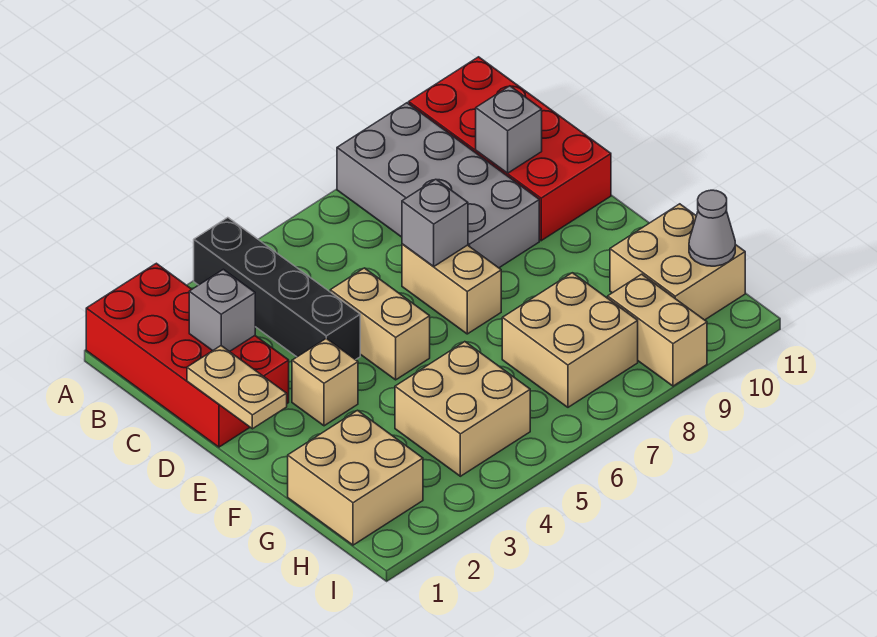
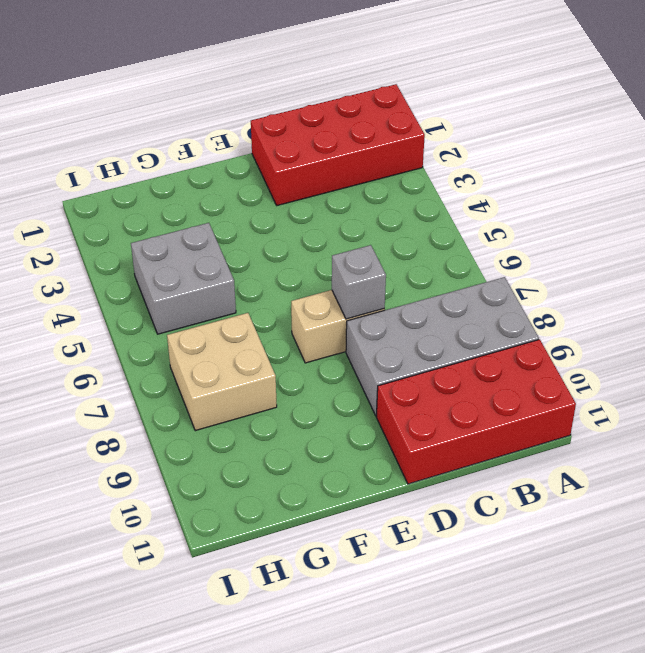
grey 2x2 brick [131,223,236,334] -> tan 2x2 brick [395,342,530,476]
none -> black 1x4 brick [194,218,360,360]
none -> tan 1x2 brick [330,268,430,380]
none -> tan 1x1 brick [292,339,358,426]

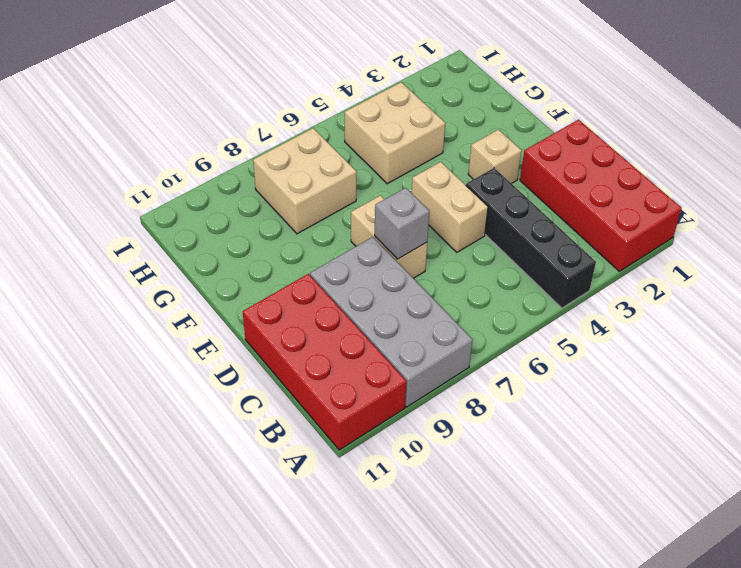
none -> tan 2x2 brick [288,410,423,545]
none -> tan 2x2 brick [610,204,745,320]
none -> tan 1x2 brick [608,274,707,386]

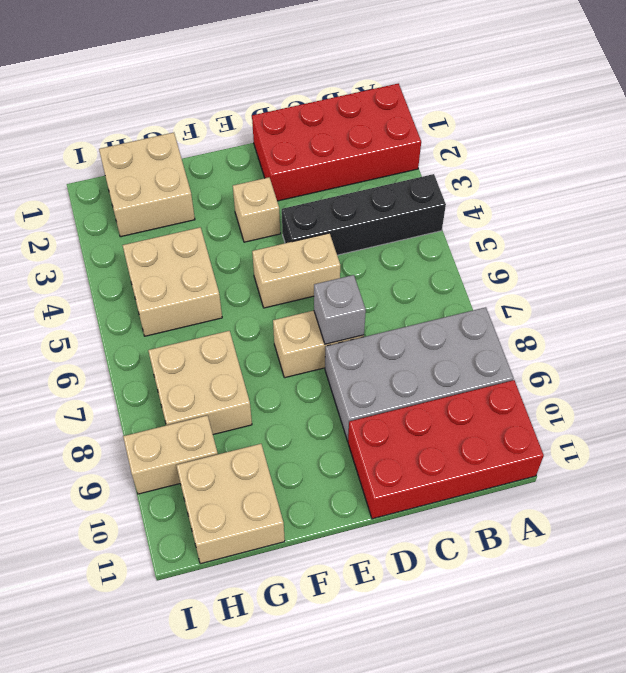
none -> grey 1x1 brick [189,269,255,352]
none -> grey 1x1 brick [476,86,542,173]
none -> tan 1x2 plate [187,346,287,429]

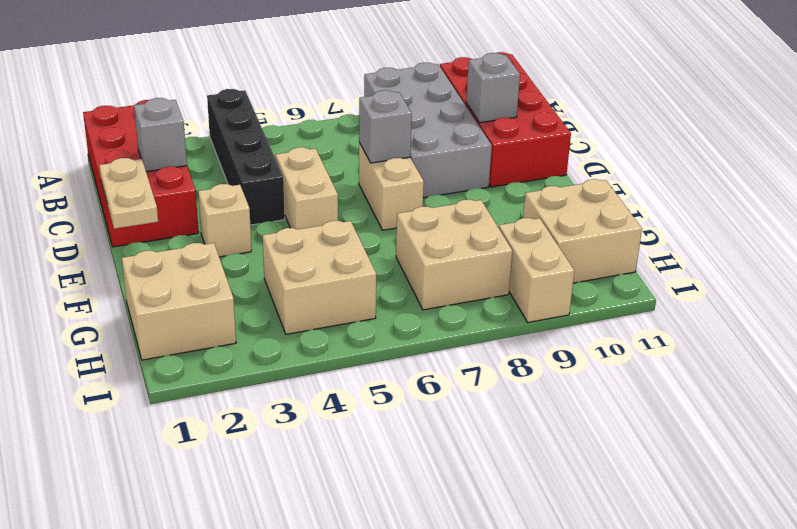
none -> grey 1x1 cone [689,190,735,266]

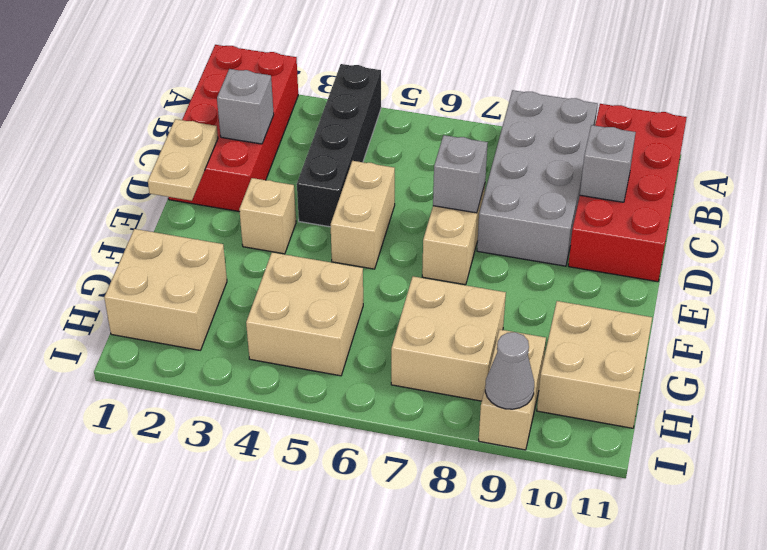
grey 1x1 cone [485,332,534,409] -> grey 1x1 cone moved to [689,190,735,266]

